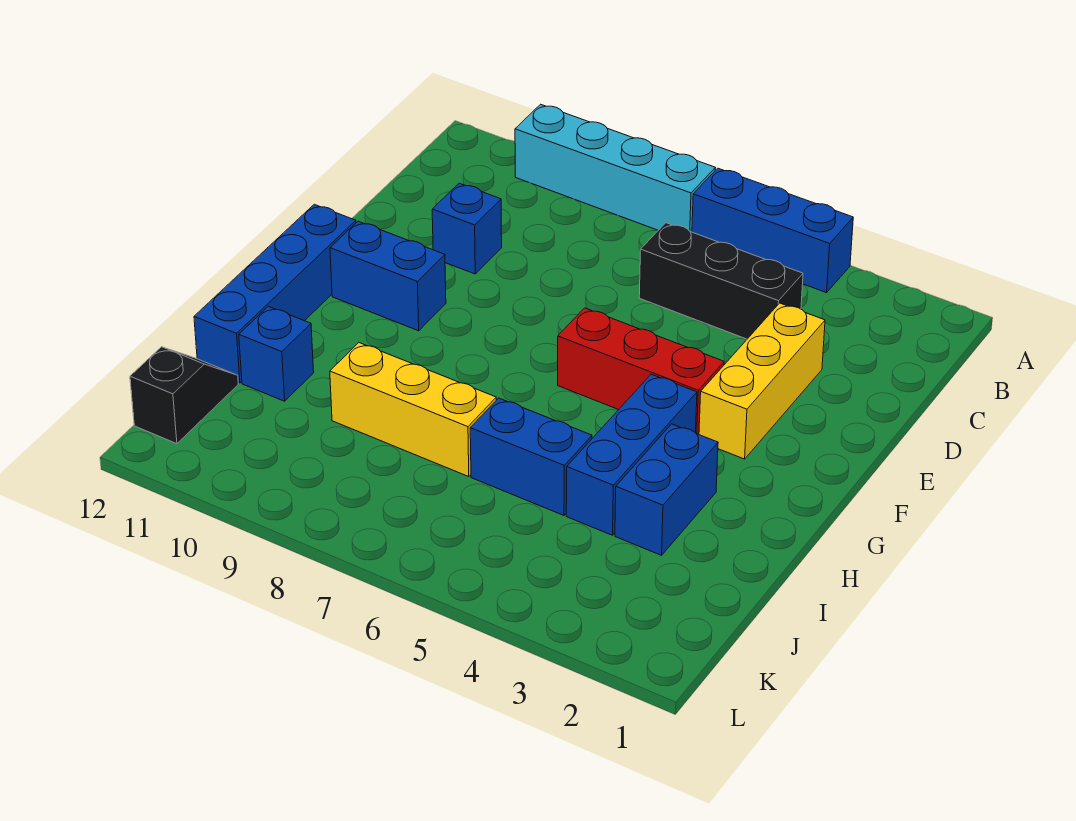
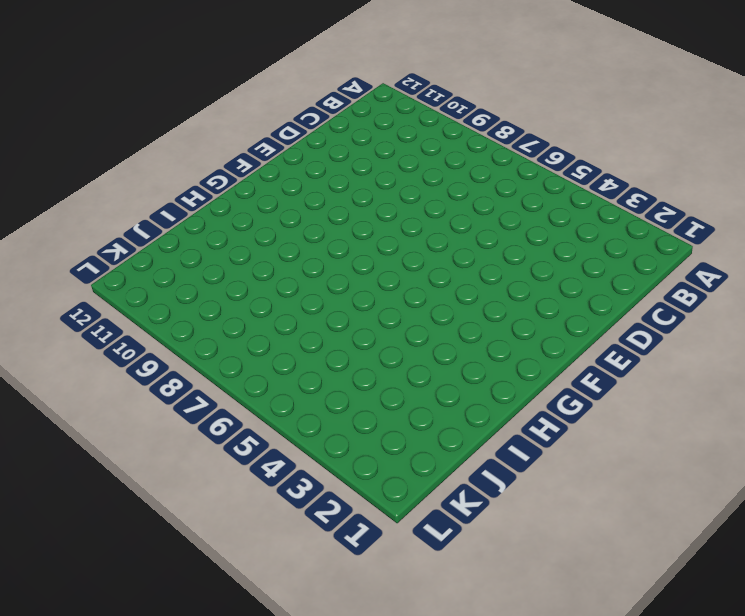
none -> blue 1x3 brick [692,168,853,293]
none -> cyan 1x4 brick [515,104,715,232]
none -> black 1x3 brick [639,223,803,339]

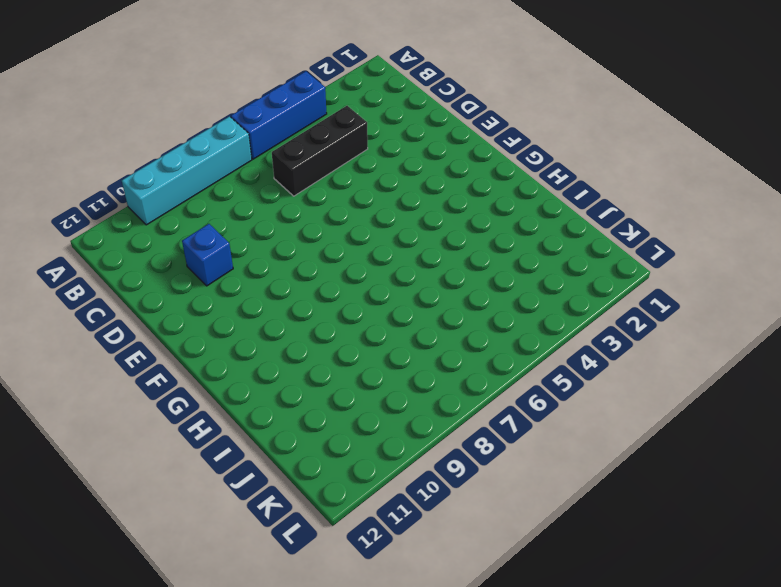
none -> yellow 1x3 brick [699,303,825,459]
none -> red 1x3 brick [558,308,724,434]
none -> blue 1x2 brick [330,221,446,331]

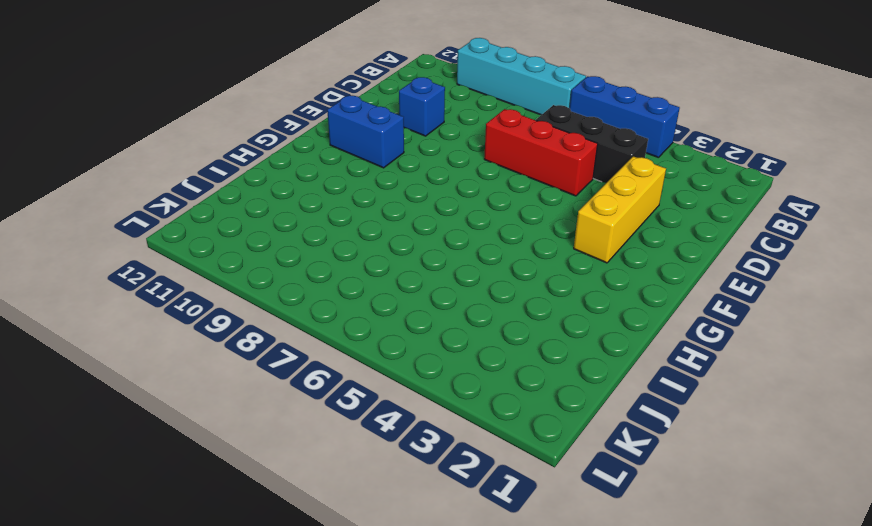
red 1x3 brick [484,109,598,196] -> red 1x3 brick moved to [558,308,724,434]
none -> blue 1x4 brick [194,204,356,383]
none -> blue 1x3 brick [566,374,697,535]
none -> blue 1x2 brick [615,424,718,555]

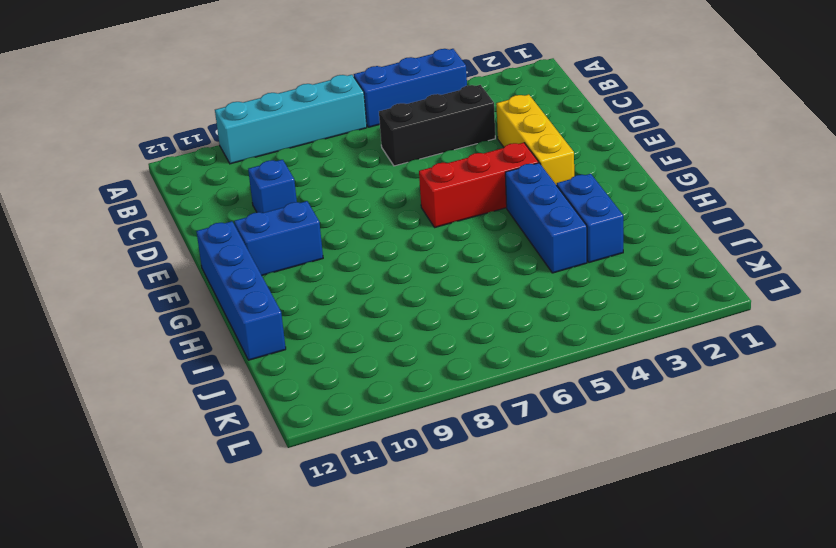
none -> blue 1x2 brick [470,398,592,515]
none -> yellow 1x3 brick [330,343,496,476]
none -> blue 1x1 brick [239,306,314,401]

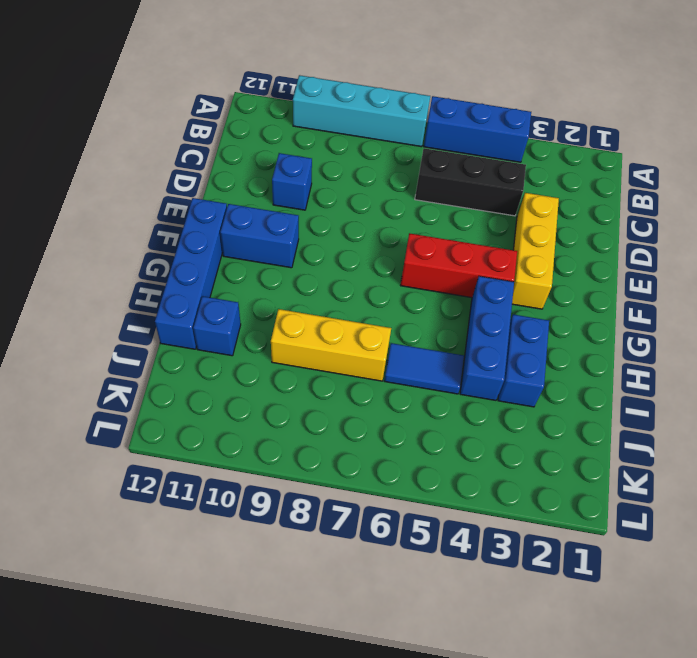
blue 1x2 tile [384,343,464,394] -> blue 1x2 brick [470,398,592,515]
none -> black 1x2 slope [130,347,238,444]

